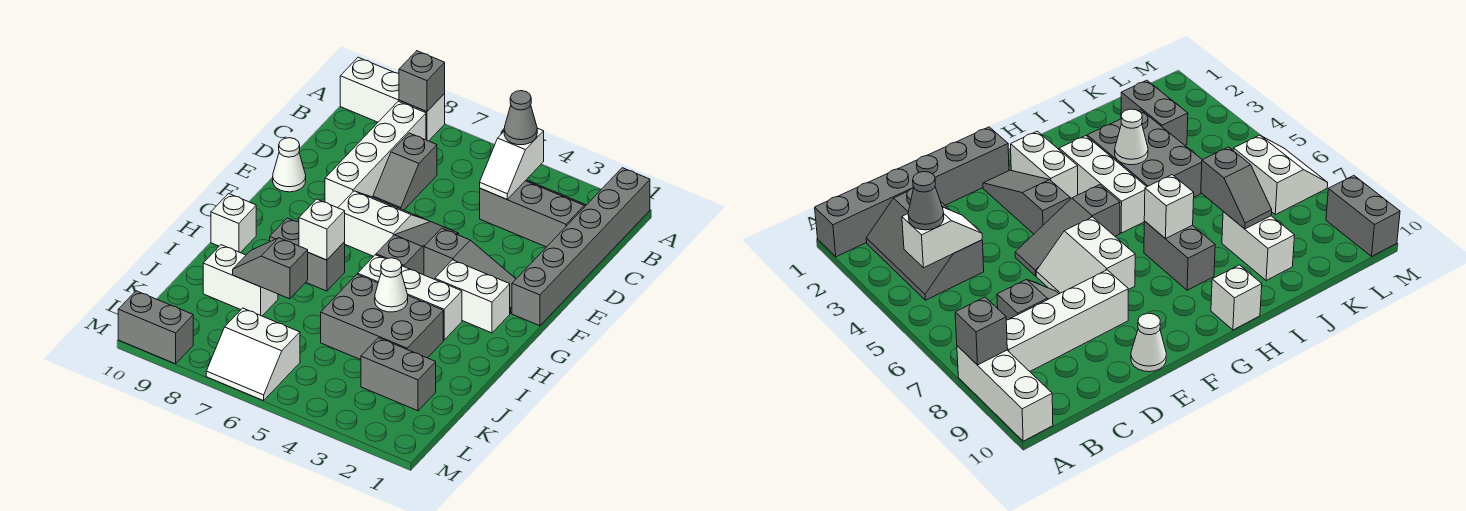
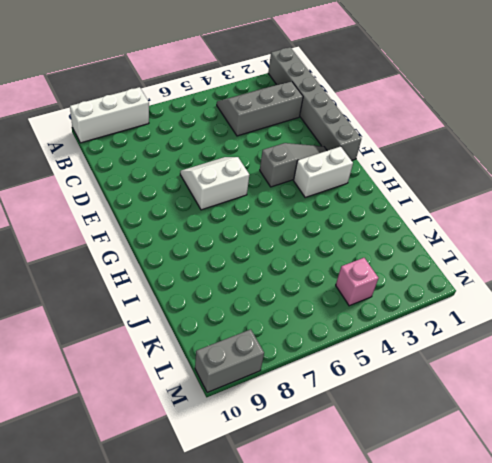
pink 1x1 brick [336,258,378,306] -> none
none -> white 1x4 brick [325,101,426,208]
none -> grey 1x2 slope [373,133,437,210]
none -> grey 1x3 slope [376,222,459,275]

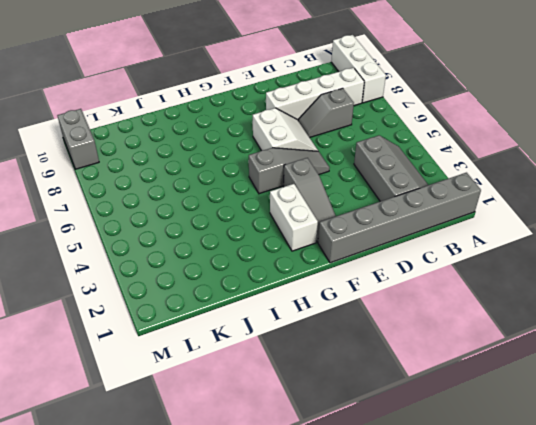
none -> white 1x1 cone [273,138,306,192]
none -> white 1x3 brick [358,255,462,340]
none -> grey 1x2 brick [270,218,345,291]

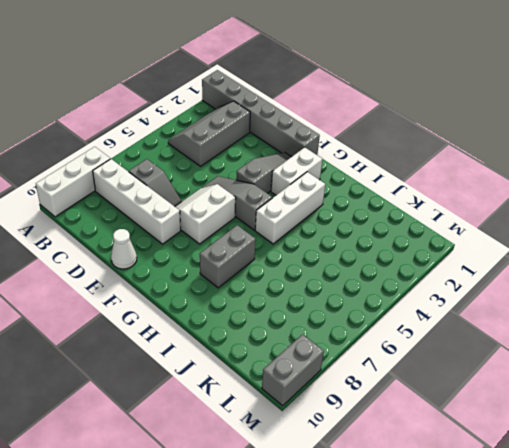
none -> white 1x1 brick [211,194,256,253]
none -> grey 2x3 brick [321,274,443,360]
none -> white 1x2 brick [203,245,278,316]

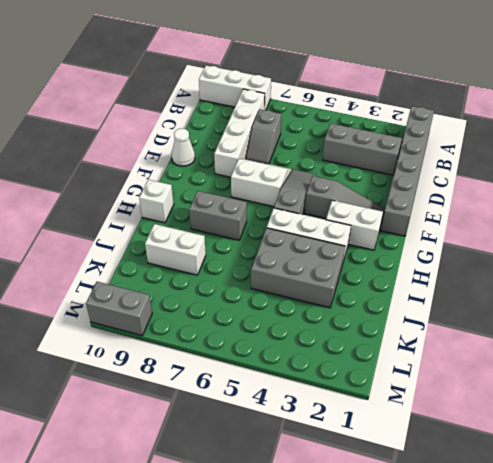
none -> grey 1x2 brick [361,338,436,411]
none -> white 2x2 slope [206,308,300,401]
none -> grey 1x1 brick [399,51,445,112]

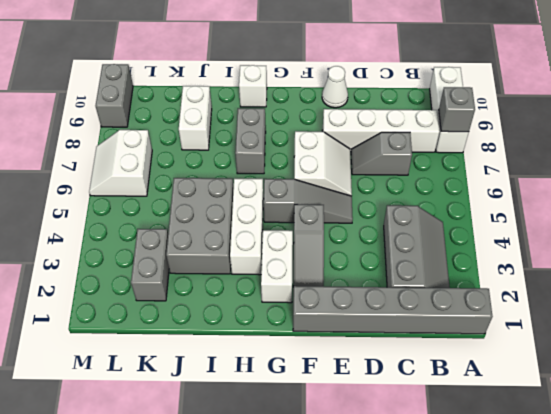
none -> white 1x2 slope [480,128,544,199]
none -> white 1x1 brick [299,199,345,260]
none -> white 1x1 cone [375,258,408,312]

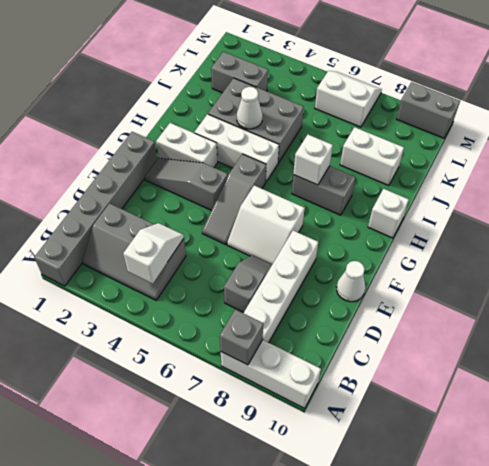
none -> grey 1x2 slope [233,238,308,299]
none -> grey 1x1 cone [504,91,537,145]

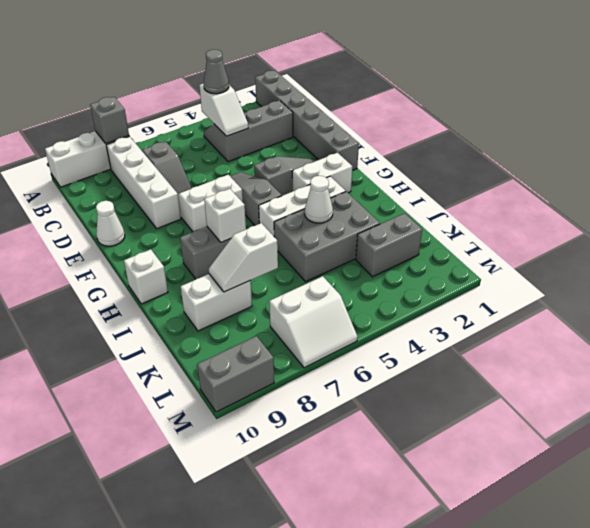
white 1x2 slope [209,223,278,292] -> grey 1x2 slope [233,238,308,299]

